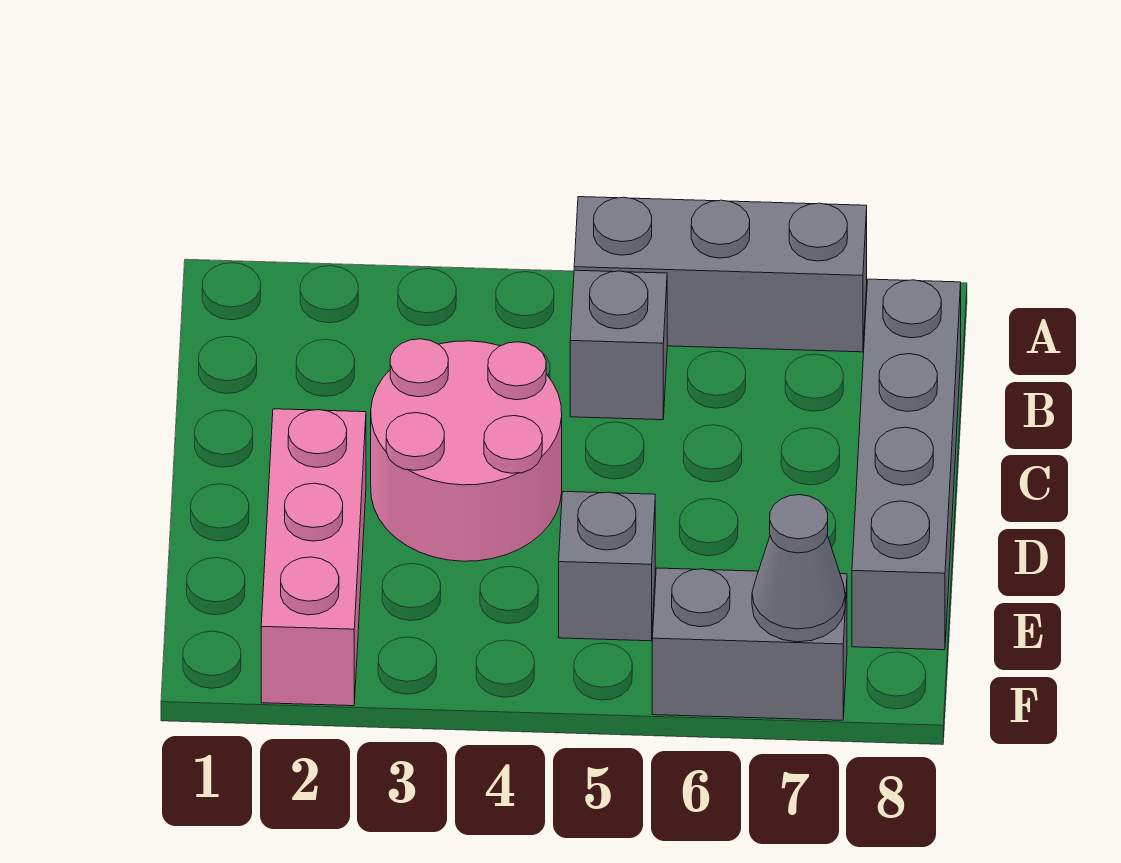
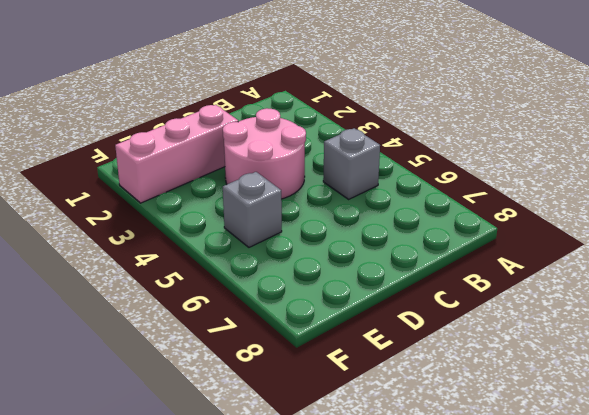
none -> grey 1x3 brick [574,197,867,352]
none -> grey 1x4 brick [852,279,961,650]

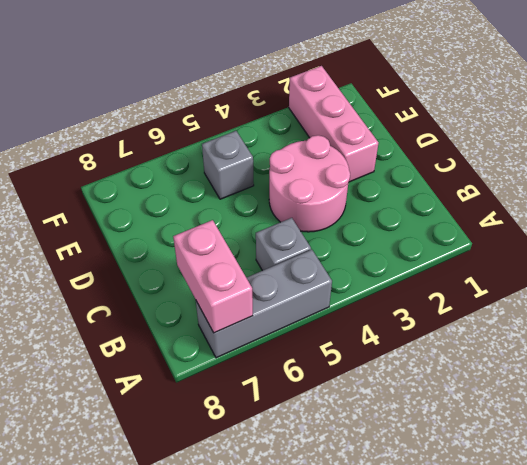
pink 1x2 brick [173,220,253,333] -> none
none -> grey 1x4 brick [852,279,961,650]
none -> grey 1x2 brick [652,568,847,720]

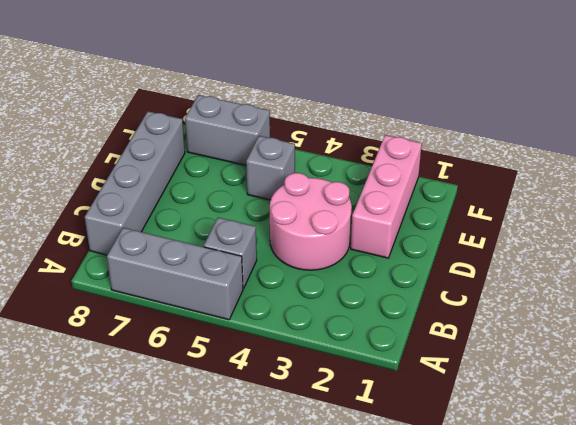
none -> grey 1x1 cone [752,495,845,642]

